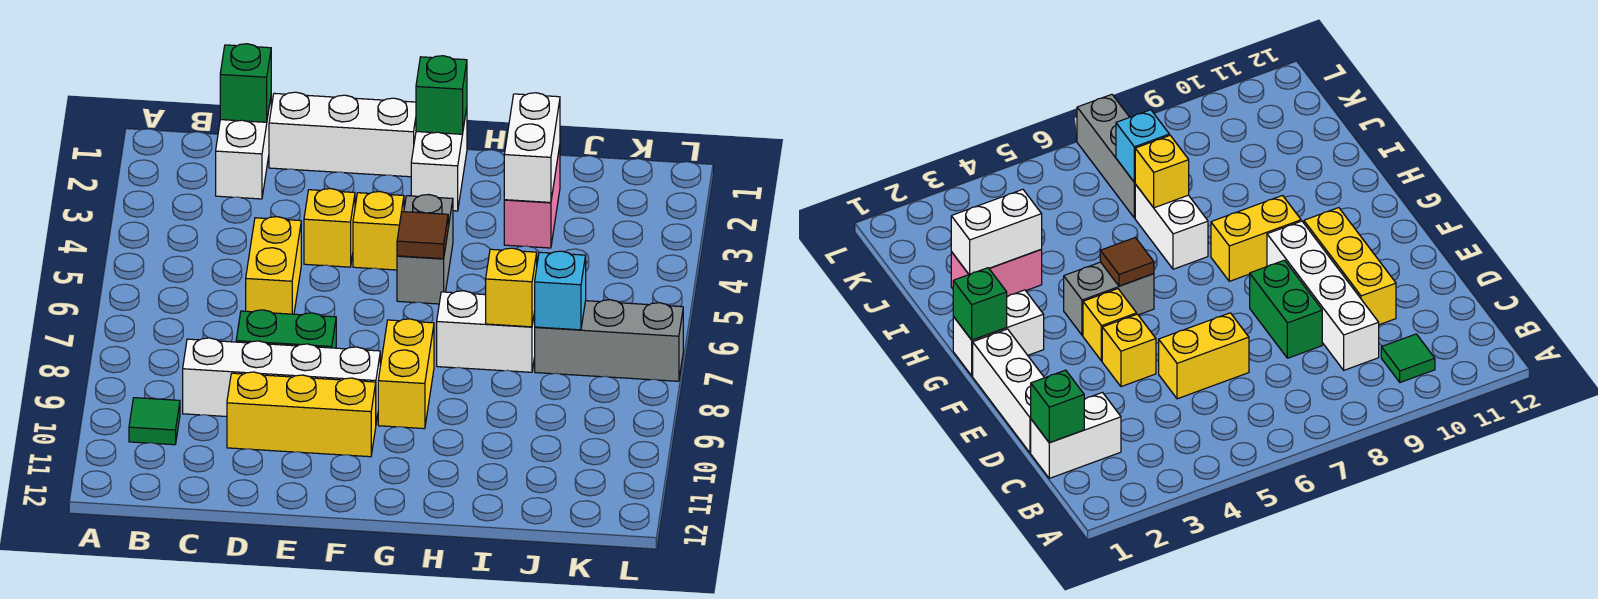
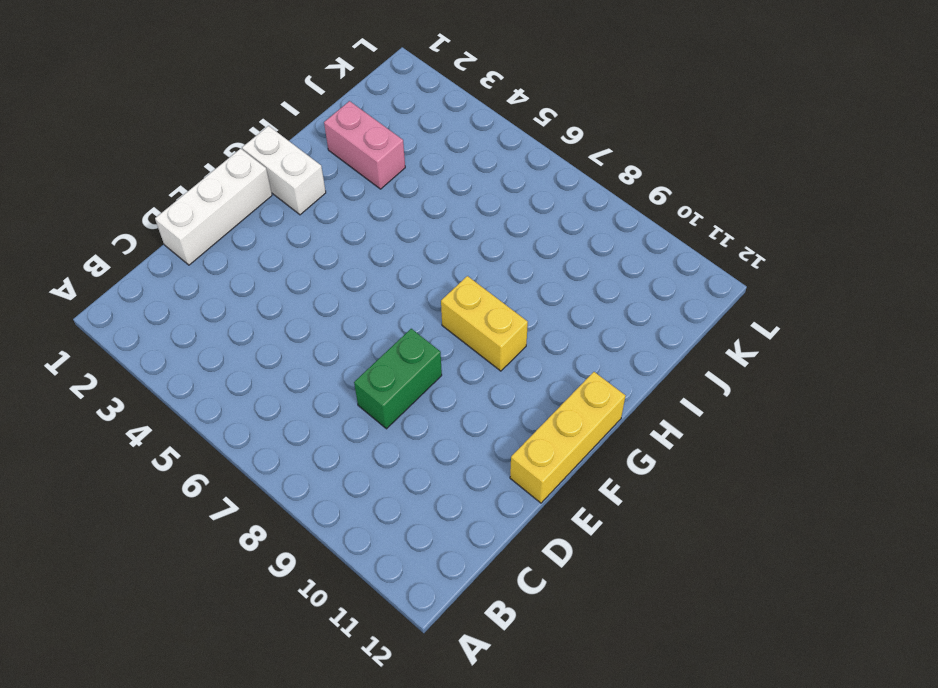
yellow 1x3 brick [510,372,626,503] -> yellow 1x3 brick moved to [227,372,376,457]
none -> green 1x1 tile [129,398,180,445]
none -> white 1x2 brick [216,98,271,199]
none -> white 1x4 brick [183,338,380,422]

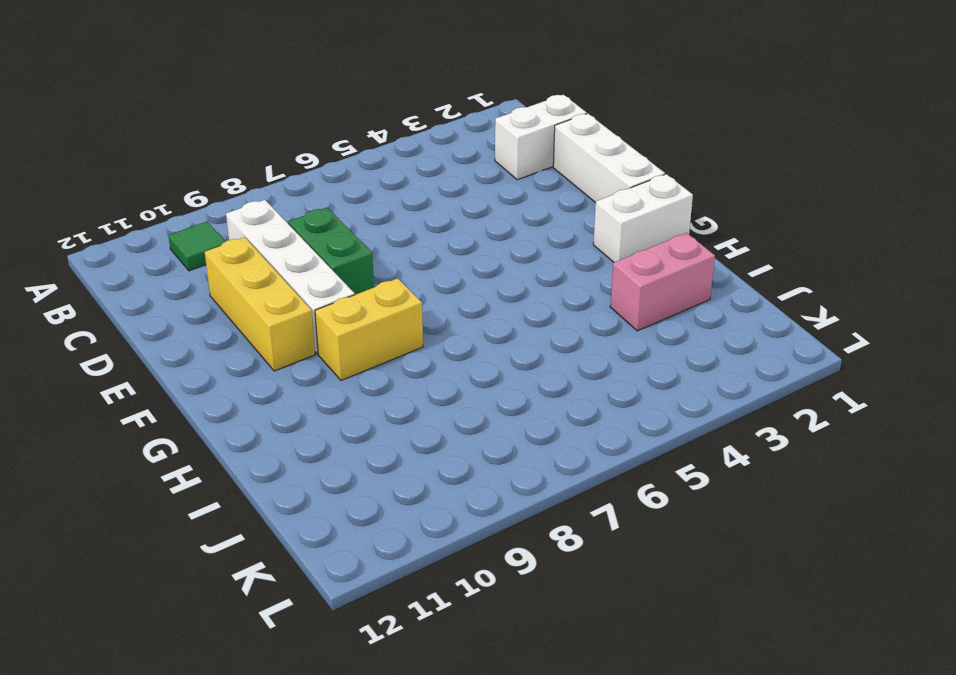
none -> yellow 1x2 brick [246,217,301,314]
none -> yellow 1x1 brick [304,189,355,267]
none -> yellow 1x1 brick [353,192,404,270]

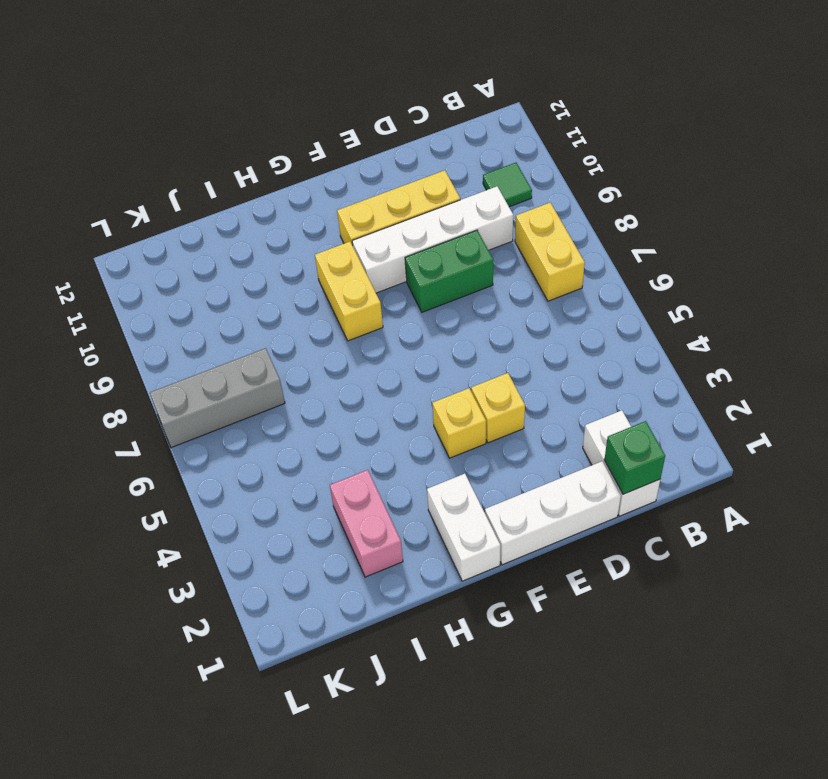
yellow 1x2 brick [515,203,585,301] -> yellow 1x2 brick moved to [246,217,301,314]
none -> grey 1x2 brick [397,195,453,304]
none -> white 1x2 brick [437,291,535,372]
none -> green 1x1 brick [416,56,467,134]

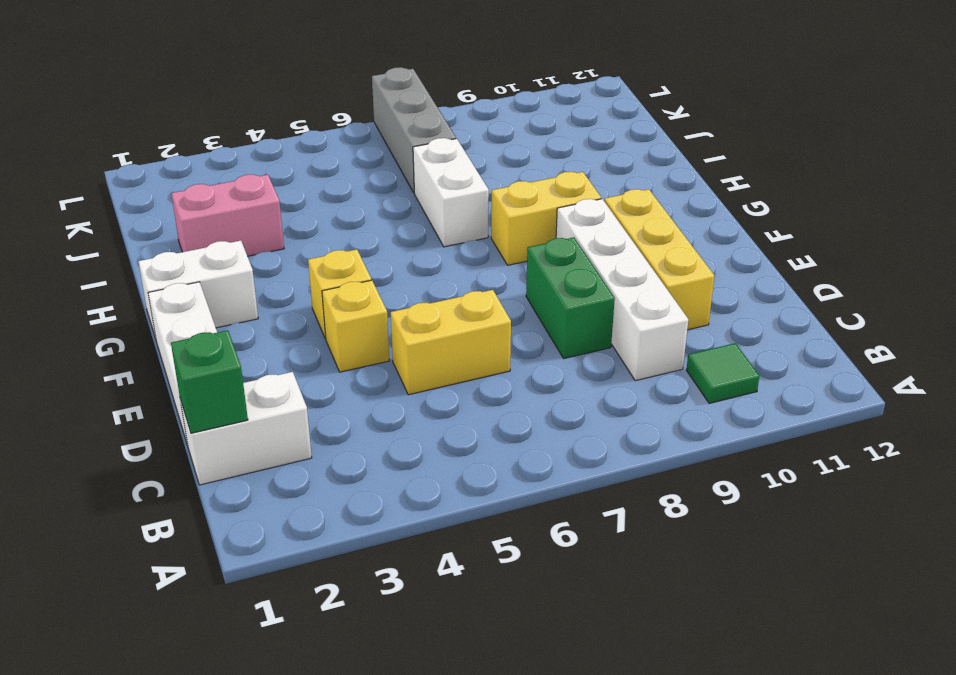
none -> grey 1x2 brick [397,195,453,304]
none -> green 1x1 brick [416,56,467,134]
none -> brown 1x1 tile [397,212,448,259]

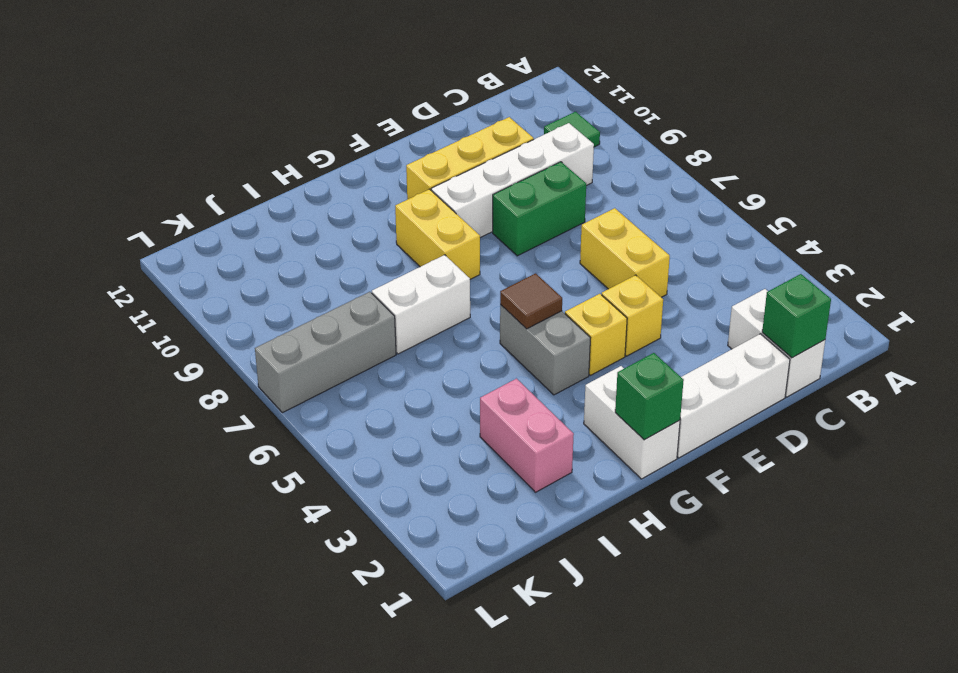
none -> white 1x2 brick [504,93,560,202]
none -> yellow 1x1 brick [486,248,537,327]
none -> cyan 1x1 brick [535,251,586,330]

